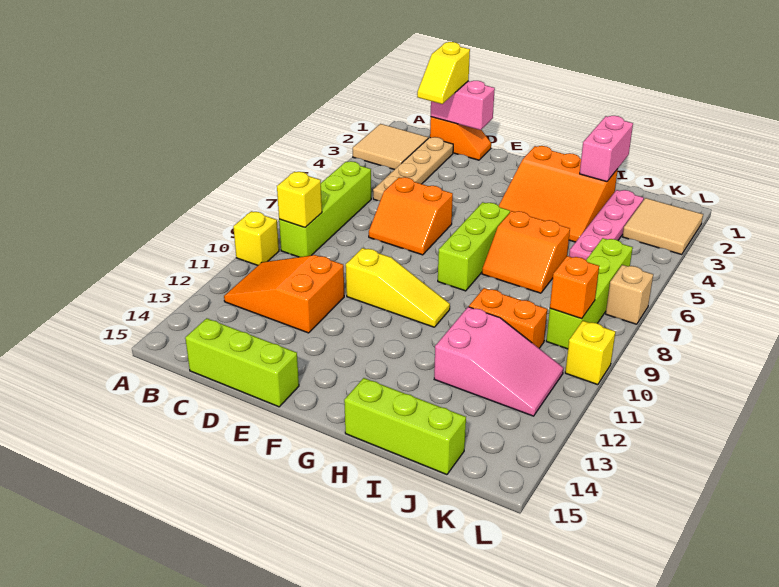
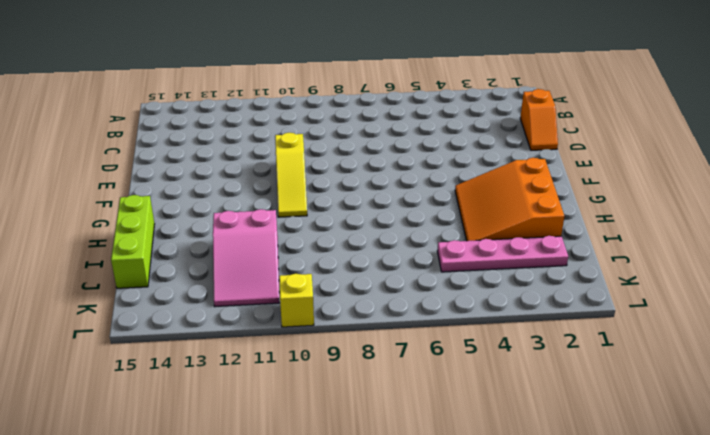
none -> tan 2x2 tile [353,124,428,170]
none -> yellow 1x1 brick [233,211,279,265]
none -> lime 1x4 brick [279,161,371,257]

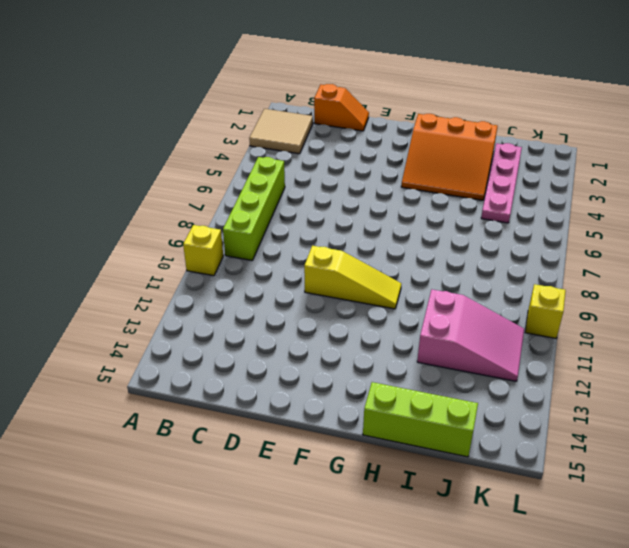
none -> orange 2x3 slope [224,255,344,333]
none -> tan 1x4 plate [373,137,453,201]
none -> lime 1x3 brick [185,318,299,407]

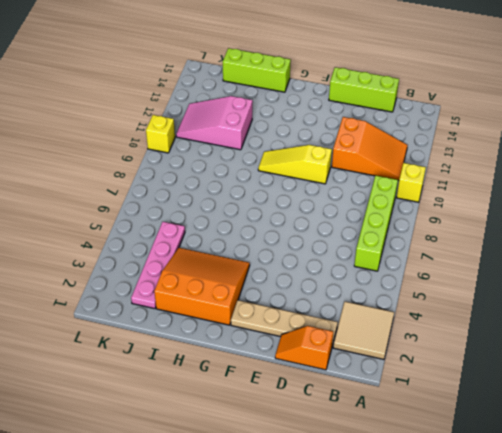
tan 1x4 plate [231,300,338,346] -> tan 1x4 plate turned to [373,137,453,201]
none -> orange 2x2 slope [369,177,453,255]
none -> lime 1x3 brick [438,202,510,291]
none -> orange 2x2 slope [482,211,570,293]

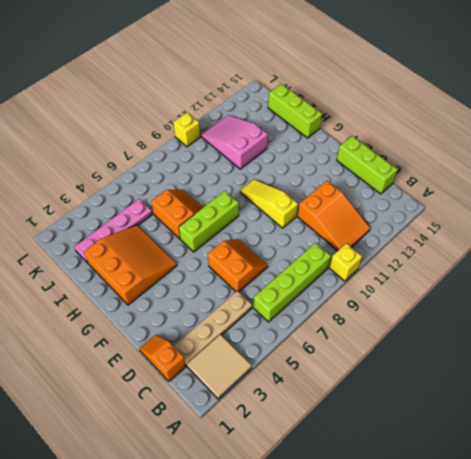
none -> orange 1x2 brick [469,288,547,348]
none -> tan 2x2 tile [623,198,703,255]
none -> lime 1x4 brick [546,238,633,349]

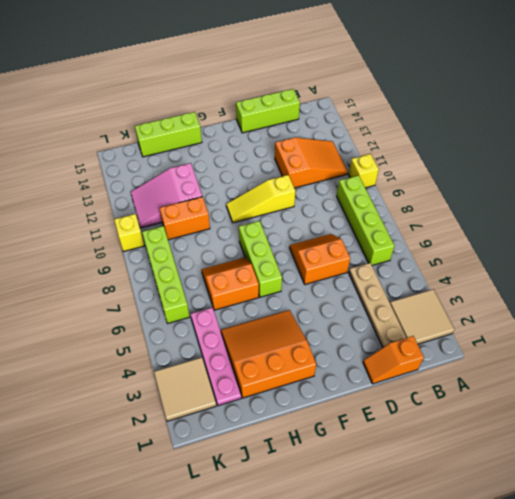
none -> tan 1x1 brick [606,265,653,324]
none -> yellow 1x1 brick [277,172,322,227]
none -> pink 1x2 brick [431,81,495,130]

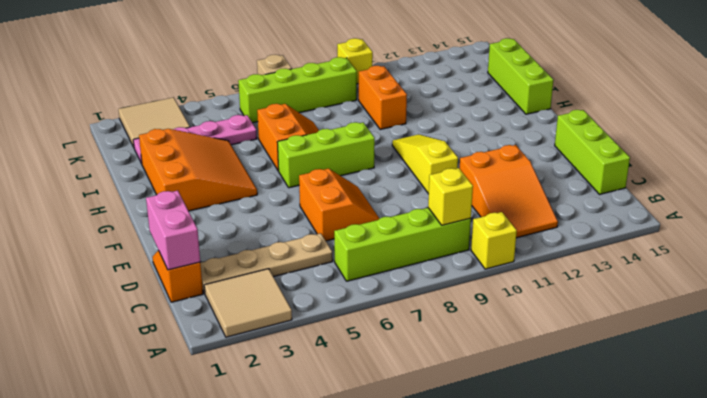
none -> pink 2x3 slope [434,307,564,416]
none -> pink 1x2 brick [580,116,633,182]
none -> orange 1x1 brick [550,256,599,319]

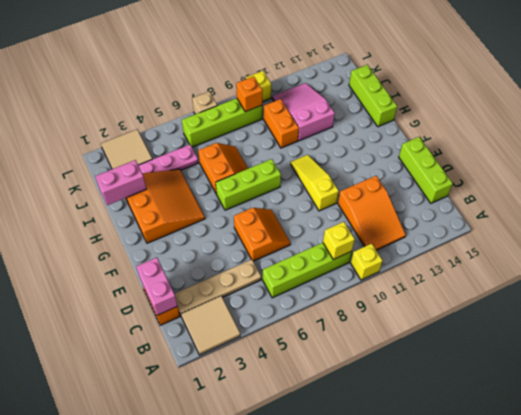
none -> yellow 1x2 slope [417,42,470,104]

